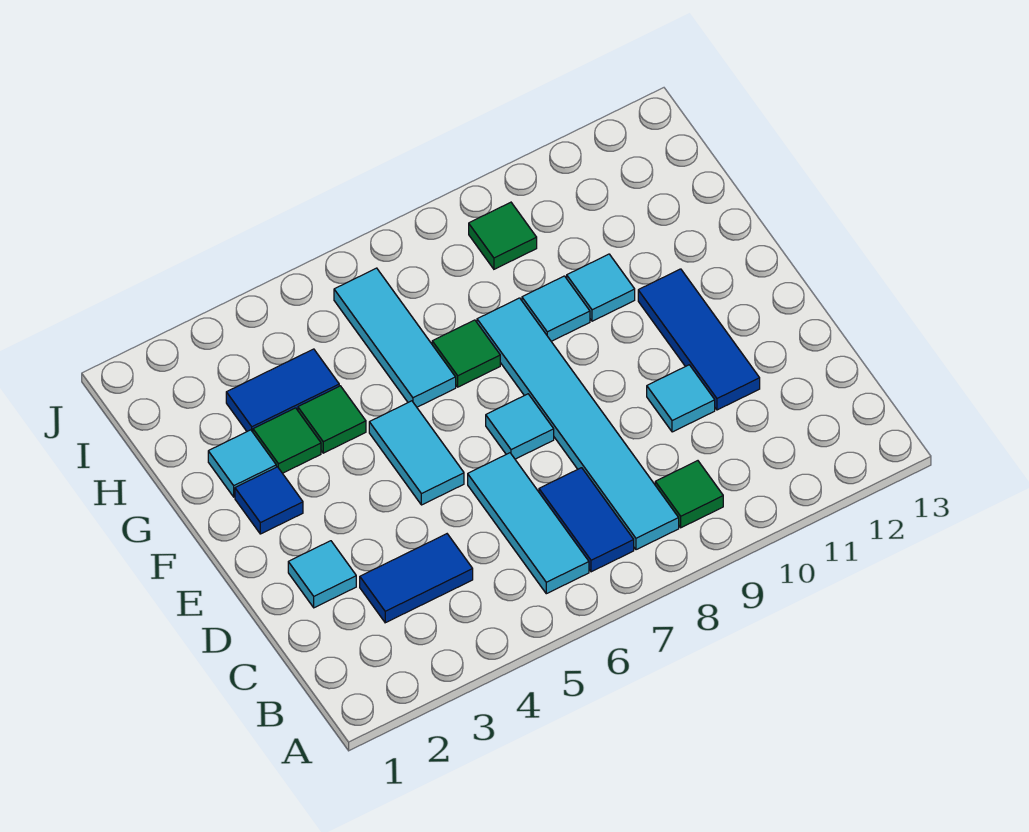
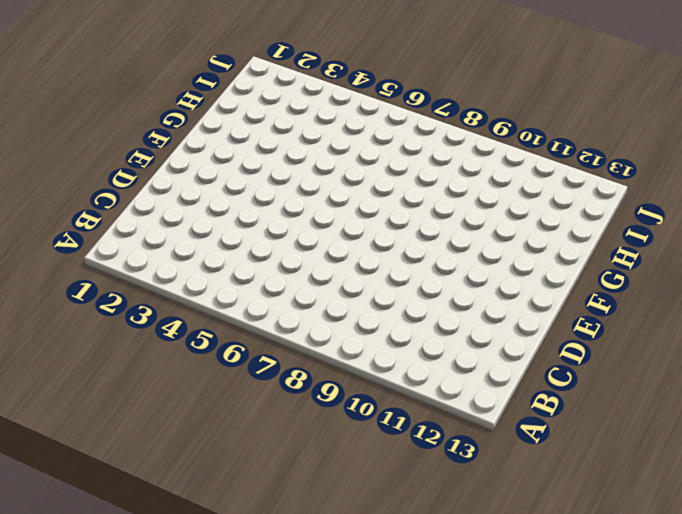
none -> cyan 1x3 tile [468,453,589,594]
none -> blue 1x2 tile [539,468,634,572]
none -> cyan 1x6 tile [477,298,679,550]

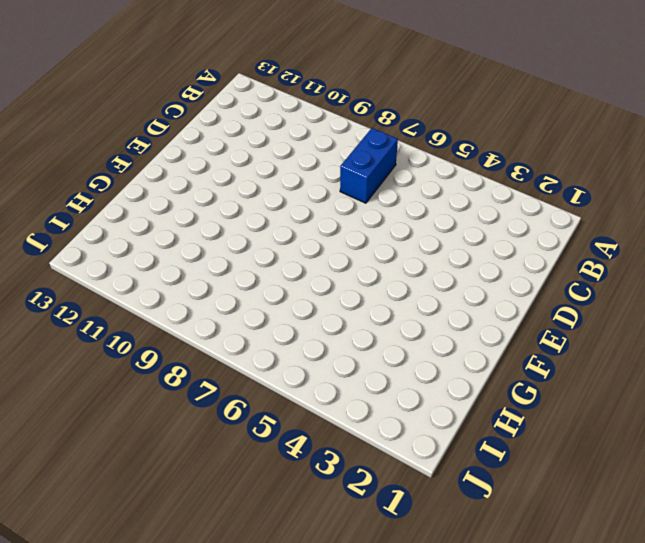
blue 1x2 brick [340,128,398,203] -> blue 1x2 tile [539,468,634,572]
none -> cyan 1x3 tile [468,453,589,594]
none -> cyan 1x6 tile [477,298,679,550]
none -> green 1x1 tile [655,461,723,528]

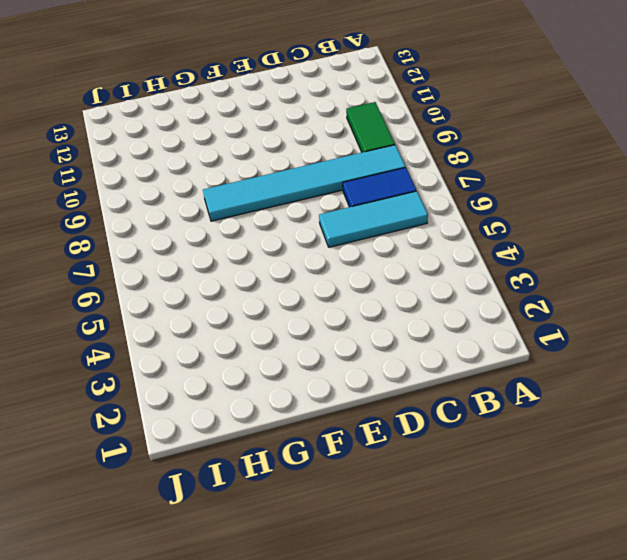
green 1x2 tile [346,102,395,152] -> green 1x1 tile [655,461,723,528]
none -> blue 1x2 tile [360,534,473,623]
none -> cyan 1x1 tile [288,541,356,608]
none -> cyan 1x1 tile [647,365,715,432]

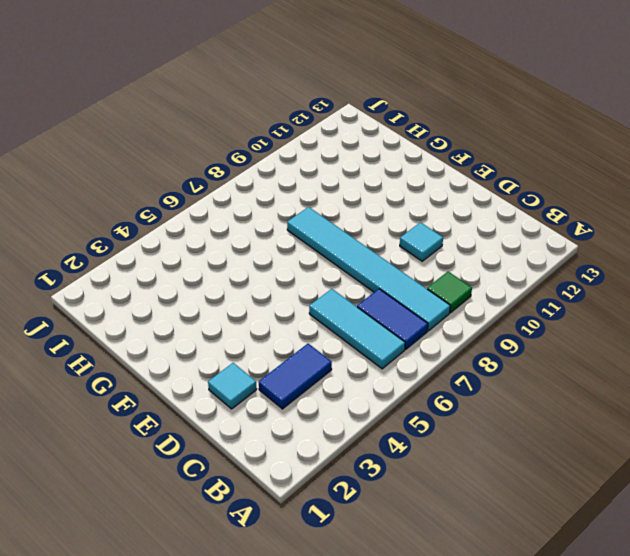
none -> blue 1x3 tile [638,269,760,410]
none -> cyan 1x2 tile [369,401,464,505]
none -> cyan 1x1 tile [486,394,554,459]

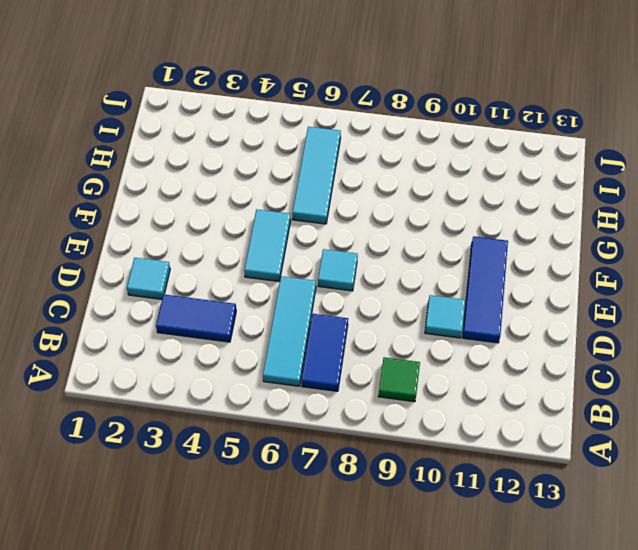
none -> cyan 1x6 tile [477,298,679,550]
none -> blue 1x1 tile [235,467,303,534]
none -> cyan 1x1 tile [208,430,276,497]

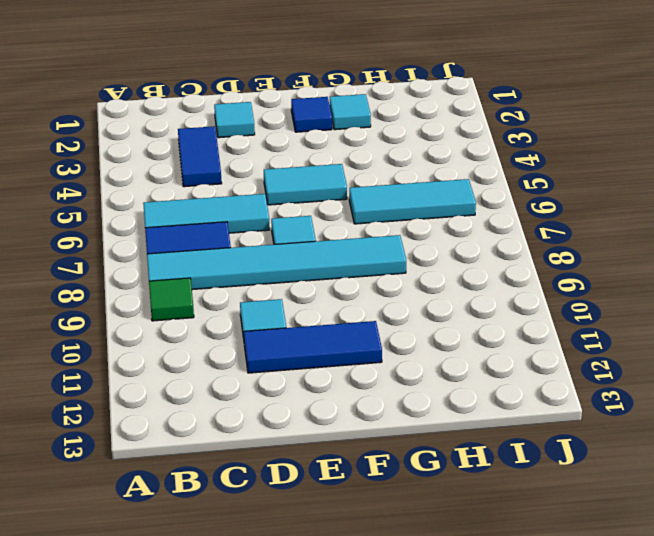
none -> green 1x1 tile [253,408,321,473]
none -> green 1x1 tile [298,386,366,453]
none -> green 1x1 tile [432,320,500,387]

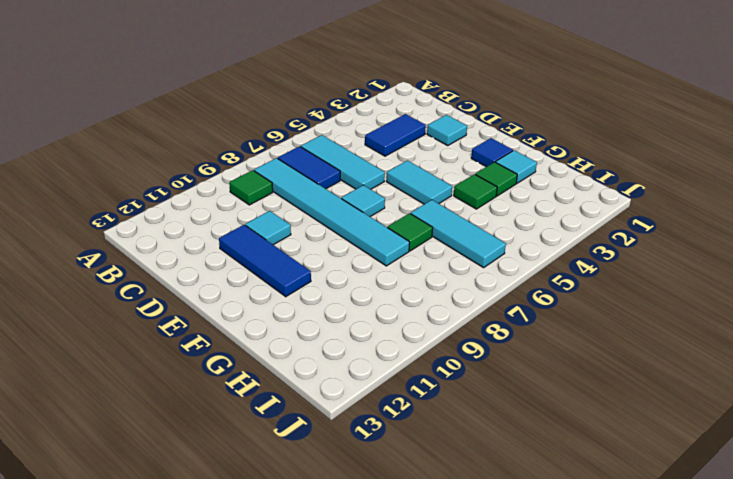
none -> cyan 1x1 tile [522,276,590,341]
none -> cyan 1x1 tile [567,254,635,321]
none -> blue 1x2 tile [226,349,339,432]

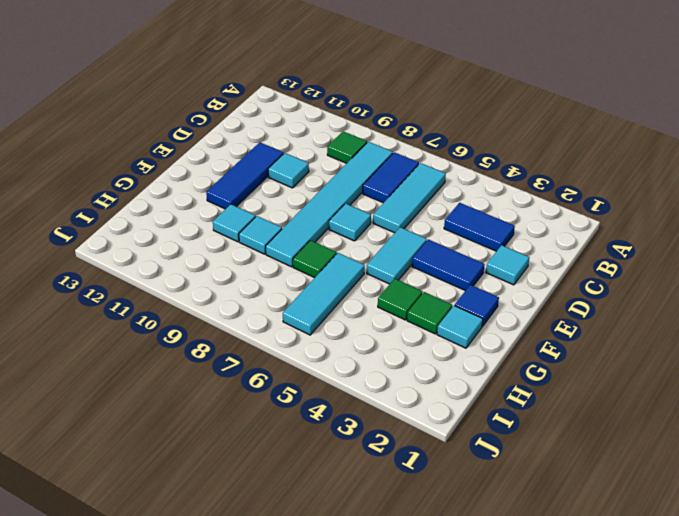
blue 1x2 tile [412,239,485,291] -> blue 1x2 tile moved to [226,349,339,432]
none -> green 1x1 tile [469,202,537,269]

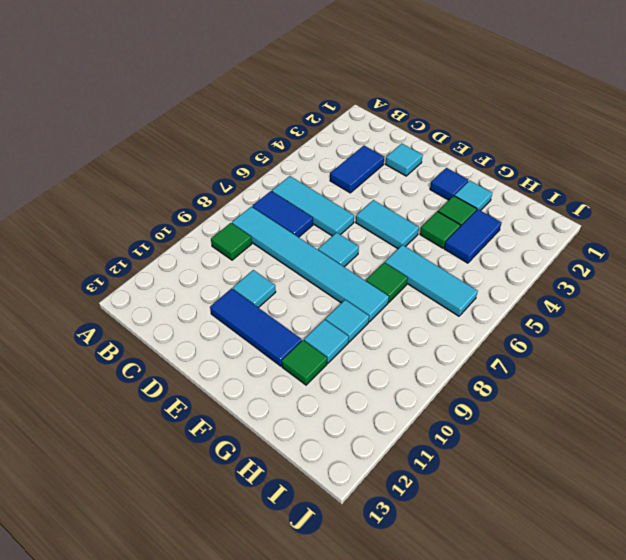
green 1x1 tile [282,340,327,385] -> green 1x1 tile moved to [469,202,537,269]

